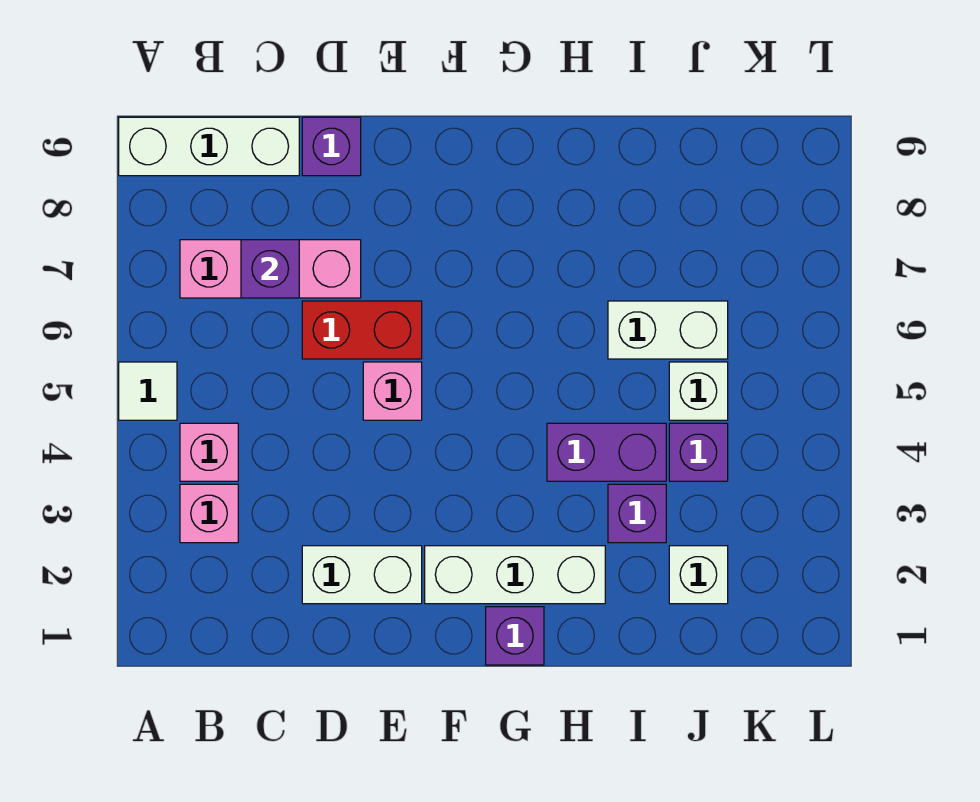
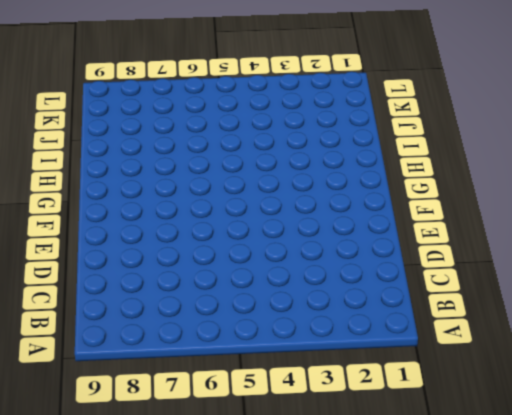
none -> white 1x1 tile [119,362,177,420]
none -> white 1x3 brick [119,117,299,176]
none -> pink 1x1 brick [180,484,238,543]

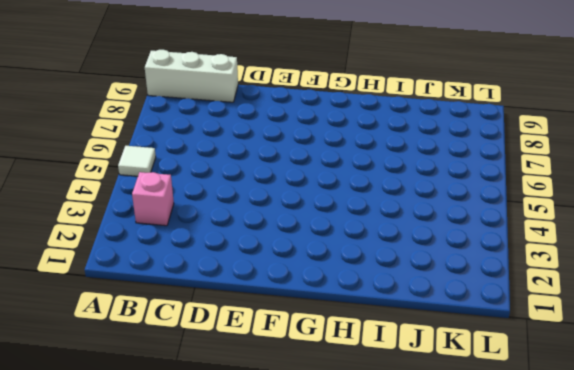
none -> pink 1x1 brick [180,423,238,481]
none -> pink 1x3 brick [180,240,361,298]
none -> white 1x2 brick [302,546,422,604]

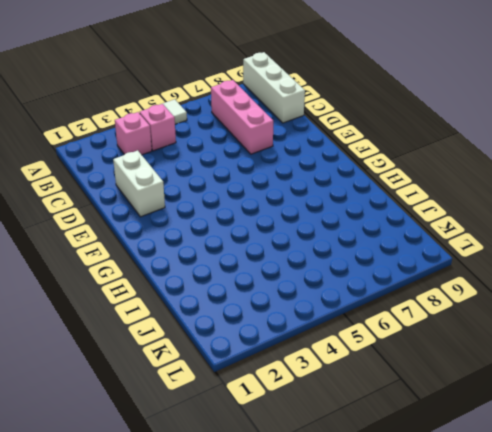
none -> red 1x2 brick [302,301,422,359]
none -> purple 1x1 brick [302,117,361,176]
none -> pink 1x1 brick [363,362,422,420]

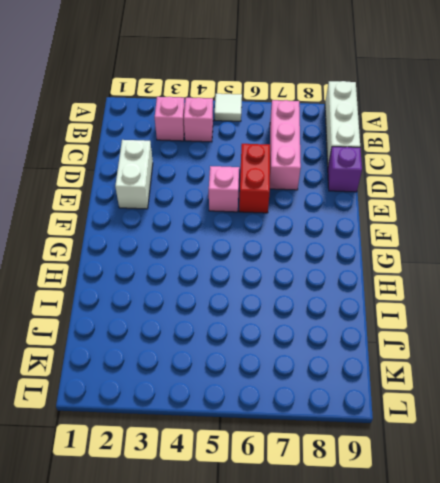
none -> white 1x3 brick [425,546,605,604]
none -> purple 1x1 brick [486,607,544,665]
none -> purple 1x2 brick [547,423,666,481]

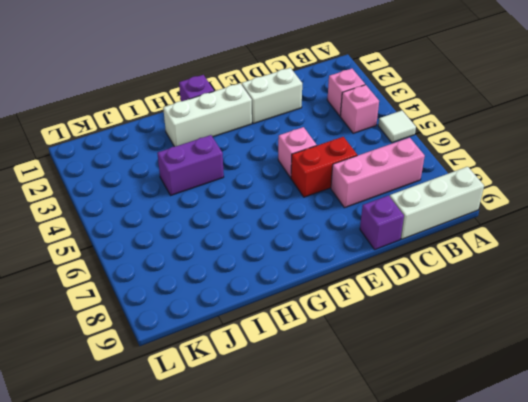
none -> purple 1x1 brick [608,484,666,543]
none -> white 1x2 brick [608,301,728,359]
none -> white 1x1 brick [669,546,728,604]

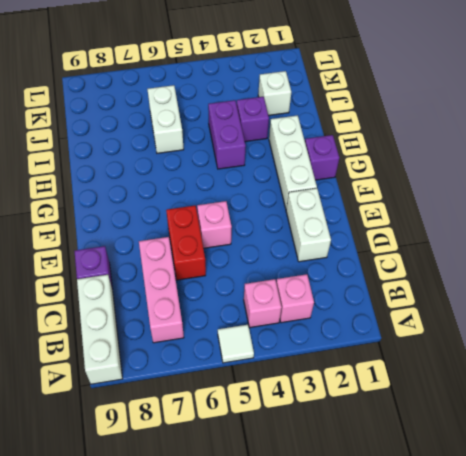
none -> purple 1x1 brick [669,423,728,481]
none -> white 1x1 brick [669,362,728,420]
none -> purple 1x1 brick [241,240,299,298]

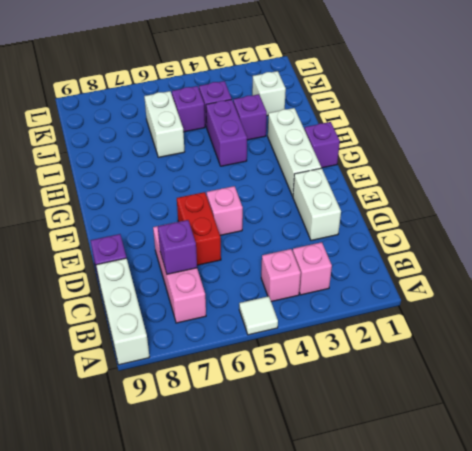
purple 1x1 brick [172,86,205,132] -> white 1x1 brick [669,362,728,420]

